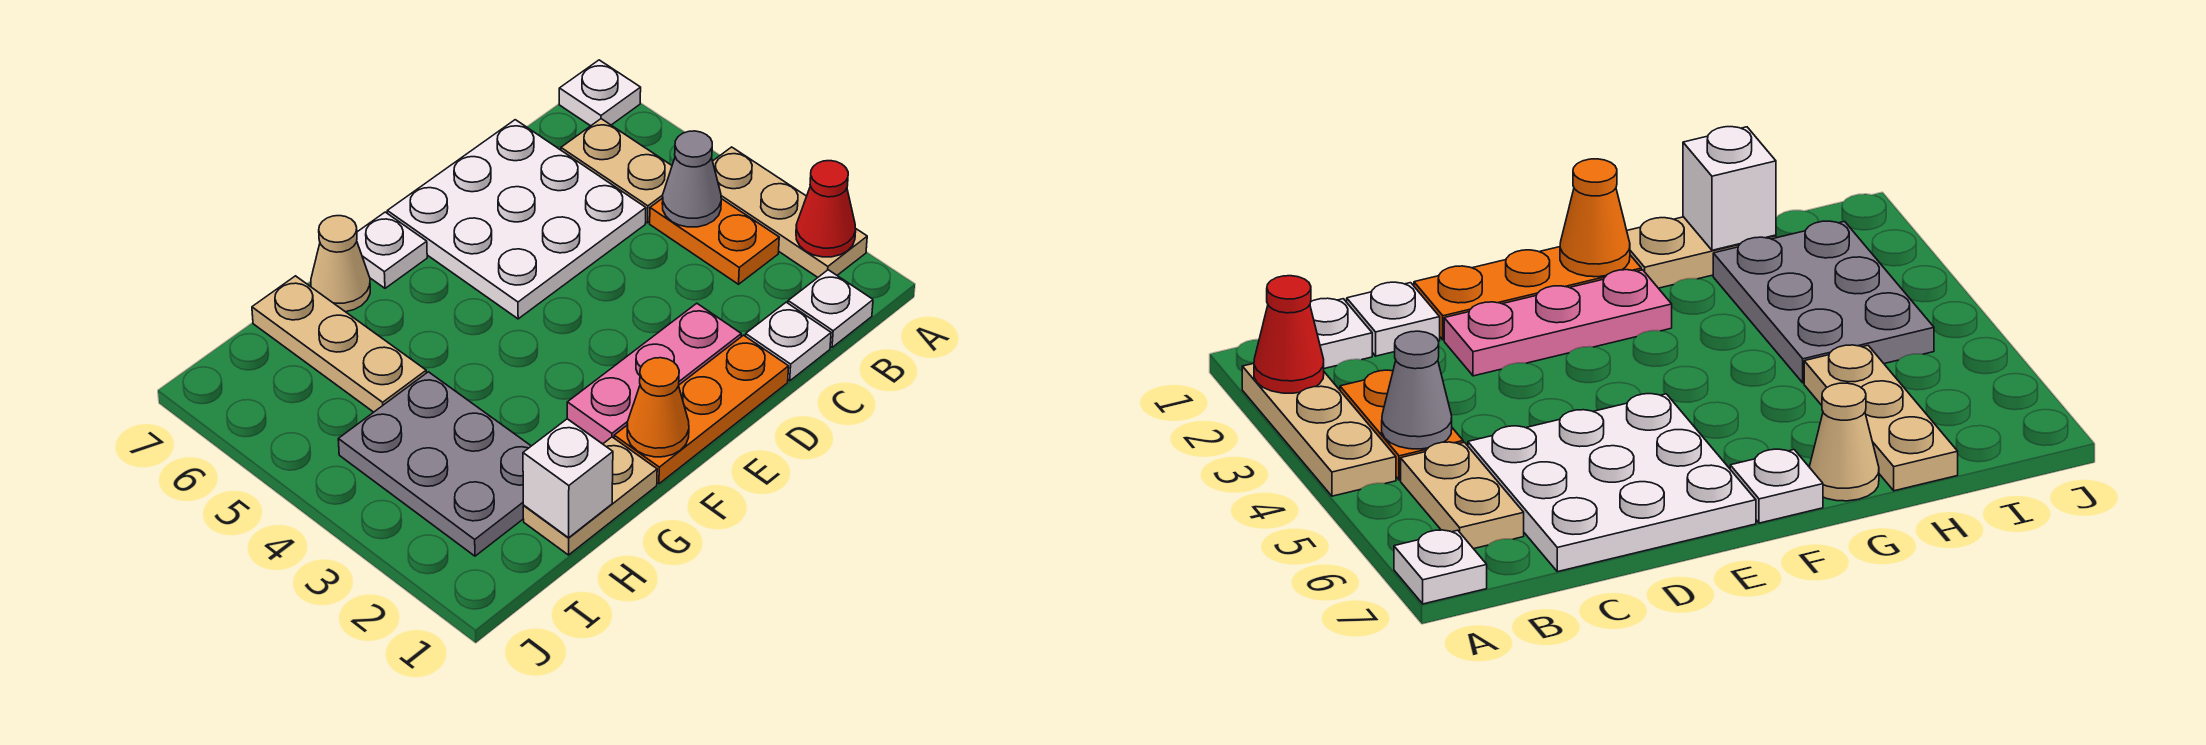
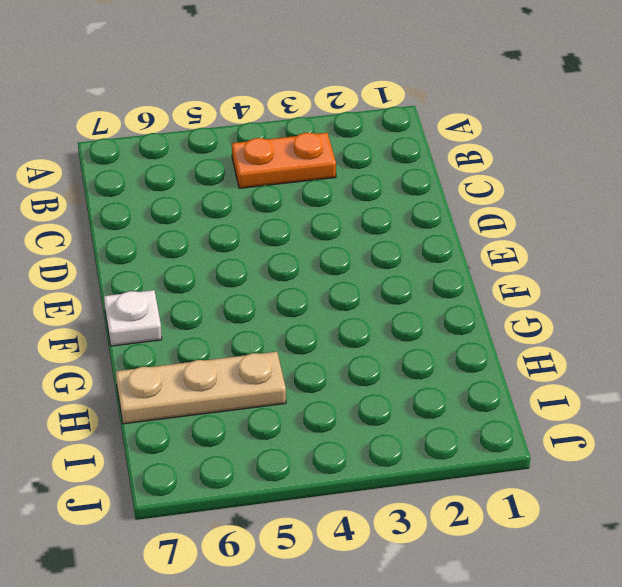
none -> tan 1x3 plate [713,147,867,277]
none -> white 1x1 plate [559,60,641,126]
none -> white 1x1 plate [788,270,873,347]

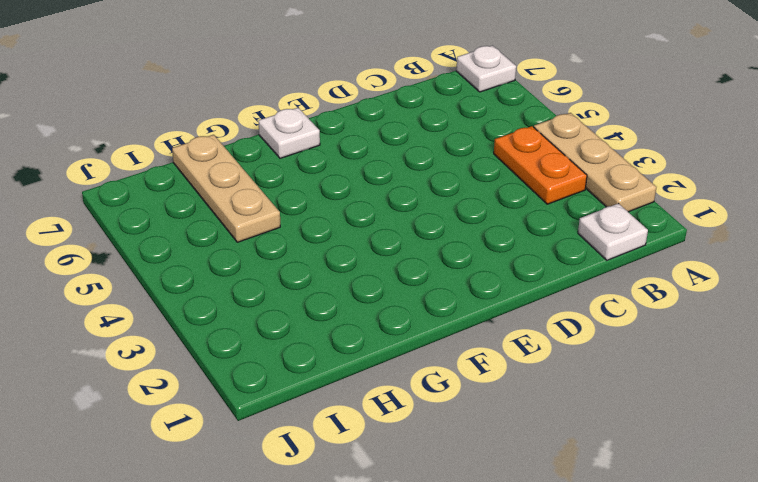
none -> tan 1x2 plate [561,119,672,223]
none -> white 1x1 plate [746,302,831,381]
none -> white 3x3 plate [387,120,646,319]

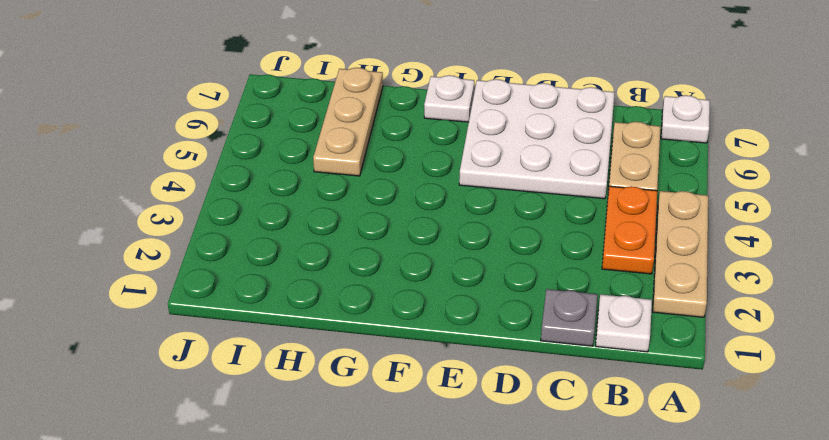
grey 1x1 plate [541,289,598,346] -> white 1x1 plate [746,302,831,381]
none -> orange 1x3 plate [614,335,789,484]
none -> pink 1x3 plate [567,303,741,444]
none -> tan 1x2 plate [523,437,657,555]

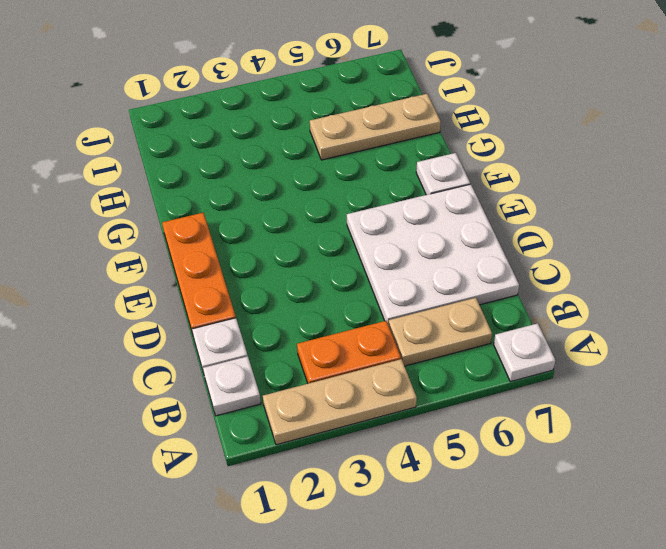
none -> pink 1x3 plate [567,303,741,444]
none -> tan 1x2 plate [523,437,657,555]
none -> tan 1x1 cone [311,216,370,312]

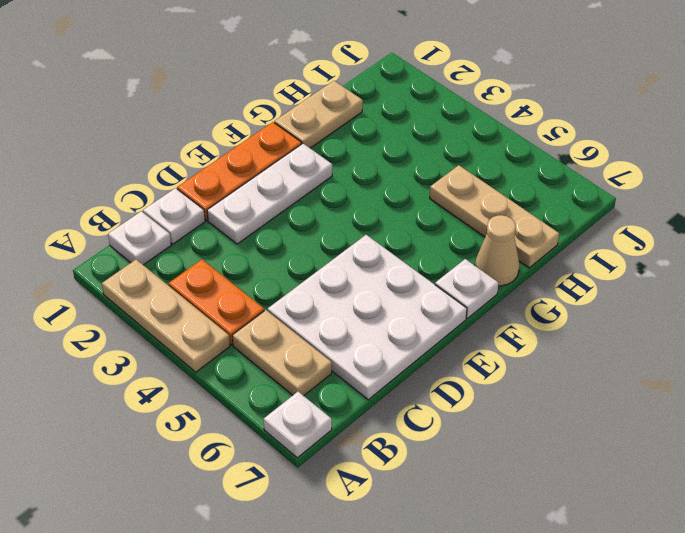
white 1x3 plate [207,144,332,244] -> pink 1x3 plate [567,303,741,444]
none -> grey 2x3 plate [338,372,531,556]
none -> red 1x1 cone [796,161,856,257]
none -> grey 1x1 cone [662,131,721,227]

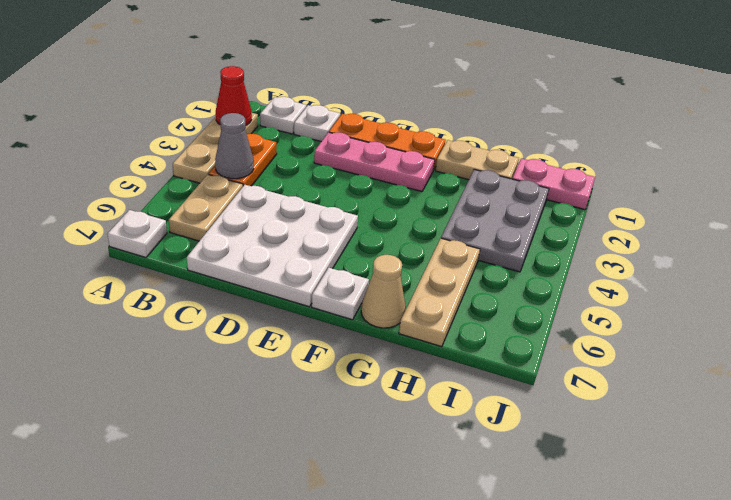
pink 1x2 plate [512,158,595,210] -> none
none -> orange 1x1 cone [627,358,689,457]
none -> white 1x1 brick [523,419,613,538]

